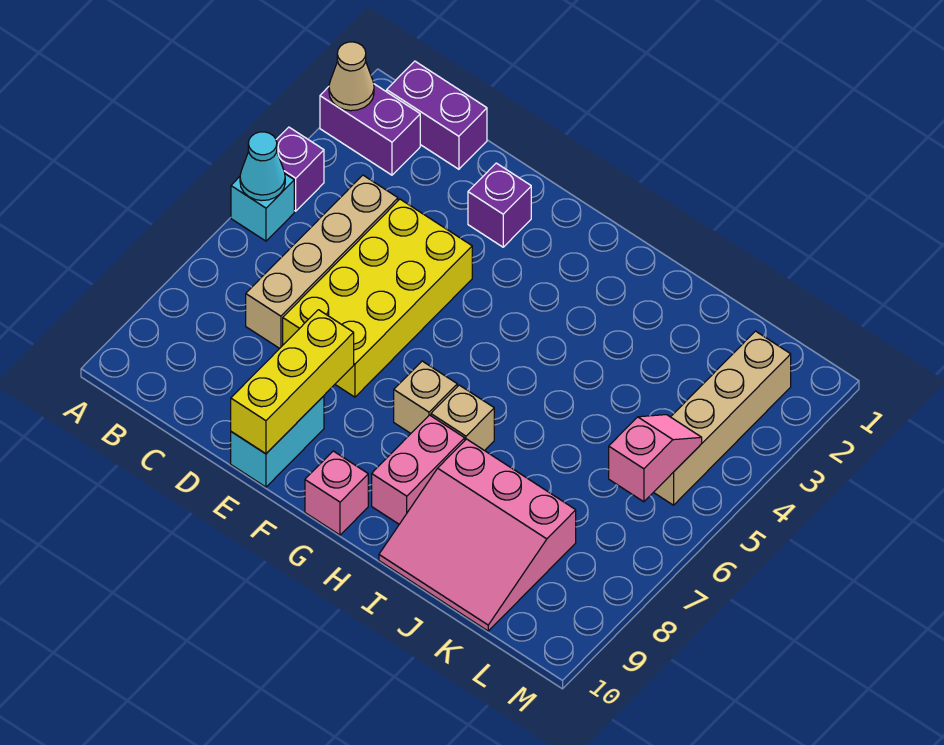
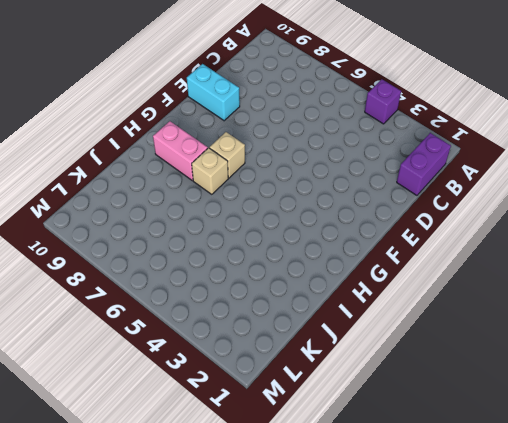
none -> purple 1x2 brick [320,84,420,175]
none -> cyan 1x1 brick [231,174,294,241]
none -> tan 1x4 brick [246,175,398,348]

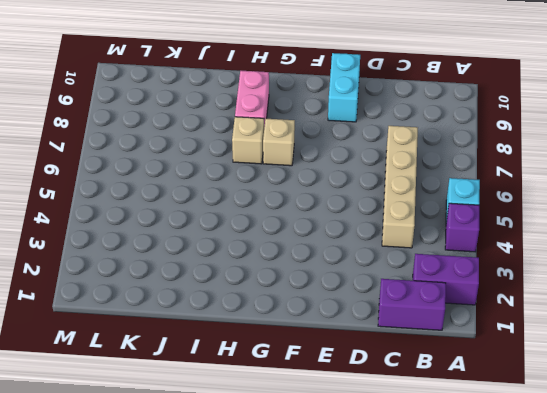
none -> yellow 2x4 brick [283,199,472,397]
none -> purple 1x1 brick [468,163,531,247]
none -> pink 1x1 brick [305,451,368,535]

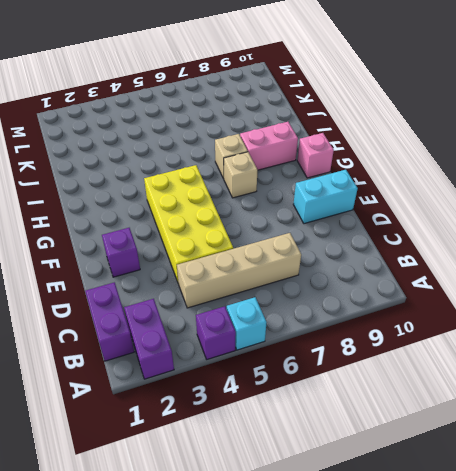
yellow 2x4 brick [144,165,233,284] -> yellow 2x4 brick turned to [283,199,472,397]
none -> pink 3x3 slope [379,439,576,631]
none -> tan 1x4 brick [654,331,791,505]
none -> tan 1x1 cone [329,42,374,111]

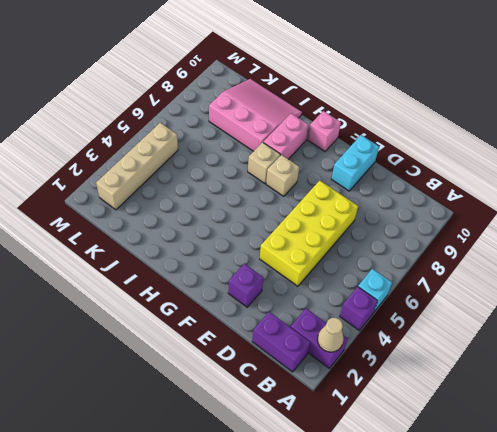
none -> tan 1x4 brick [246,175,398,348]
none -> cyan 1x1 cone [240,132,285,201]
none -> yellow 1x3 brick [231,310,354,454]

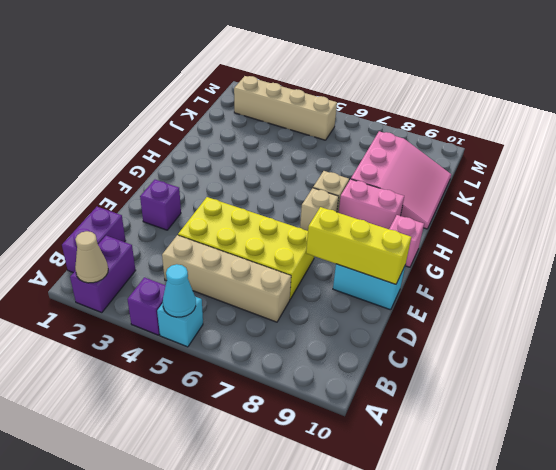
none -> pink 1x2 slope [609,415,702,502]

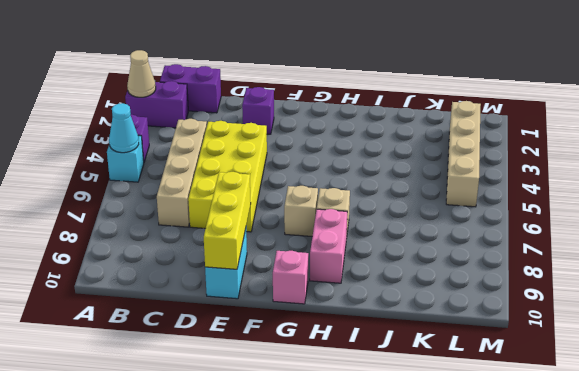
none -> pink 3x3 slope [379,439,576,631]
none -> pink 1x2 slope [609,415,702,502]

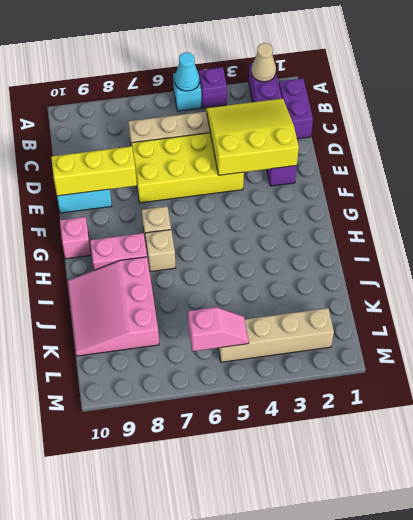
yellow 3x3 slope [206,99,299,175] -> none

